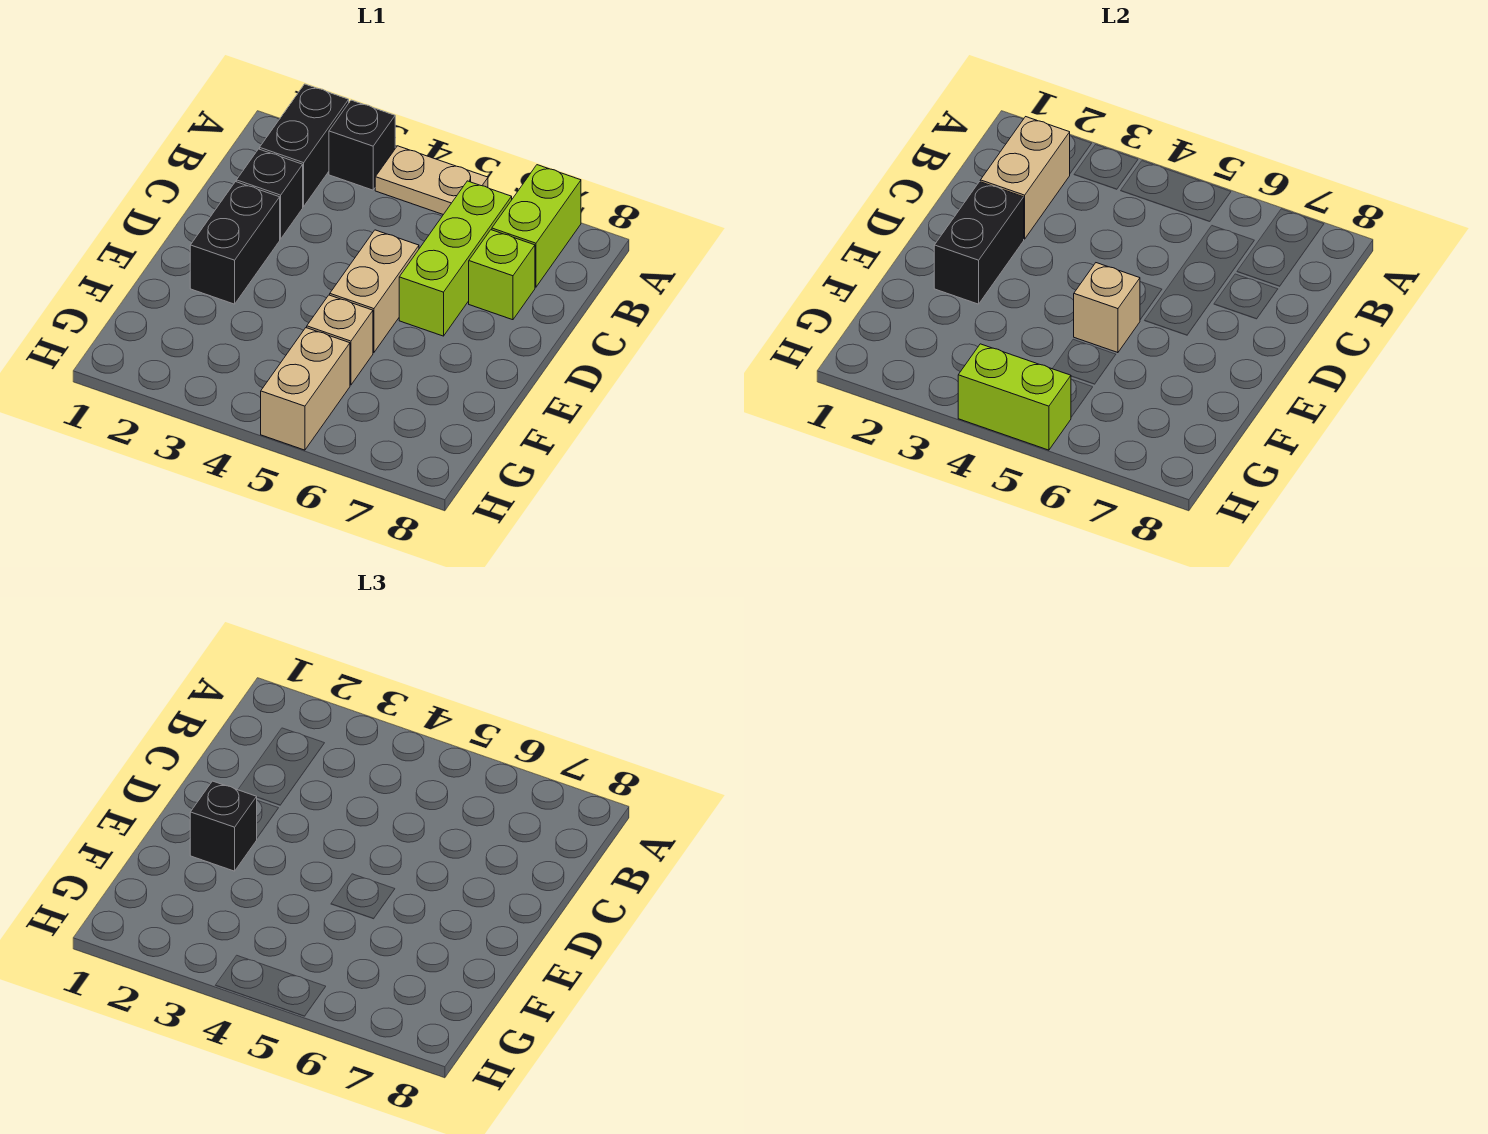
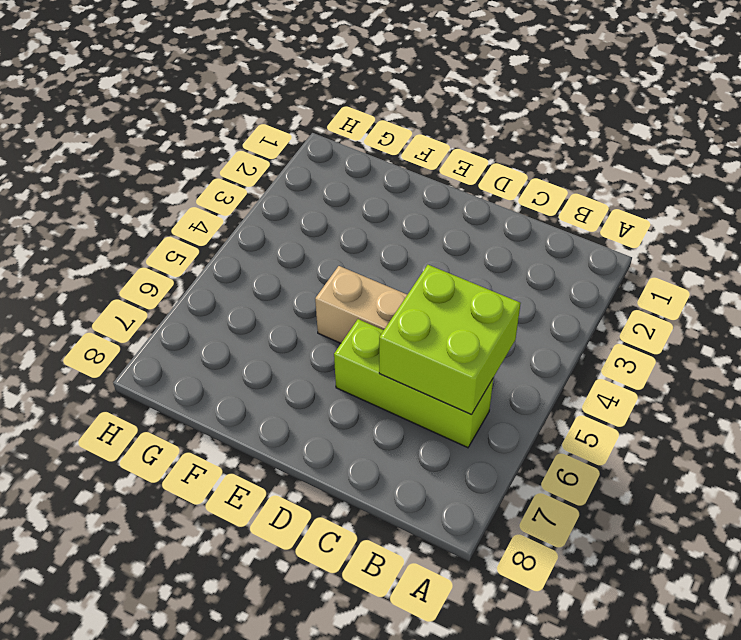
lime 2x2 brick [379,265,521,415] -> none
none -> black 1x2 brick [260,84,349,207]
none -> black 1x1 brick [329,100,395,190]
none -> tan 1x2 plate [375,146,488,215]

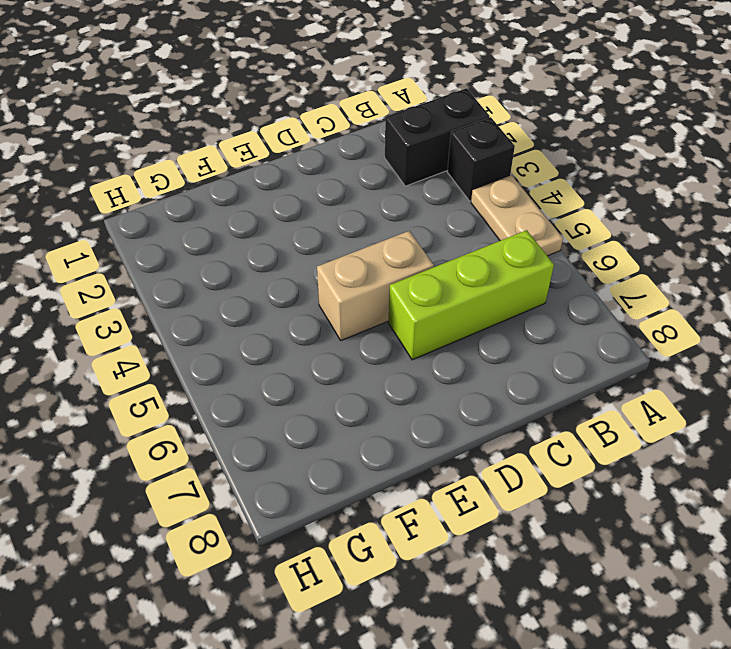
none -> lime 1x2 brick [492,165,581,287]
none -> black 1x1 brick [236,149,303,239]
none -> lime 1x1 brick [469,230,535,320]

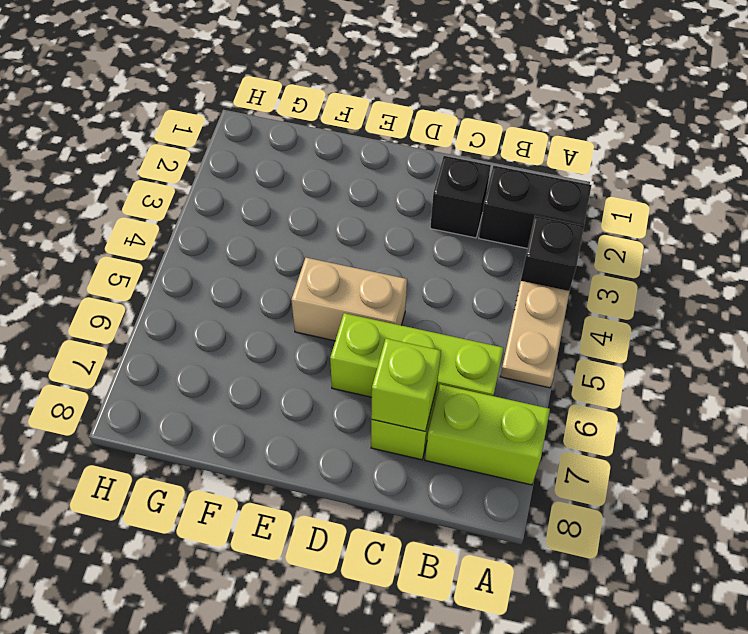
lime 1x1 brick [371,339,441,431] -> none
none -> black 1x2 brick [190,182,280,304]
none -> tan 1x1 brick [307,295,373,385]
none -> tan 1x2 brick [261,328,350,450]

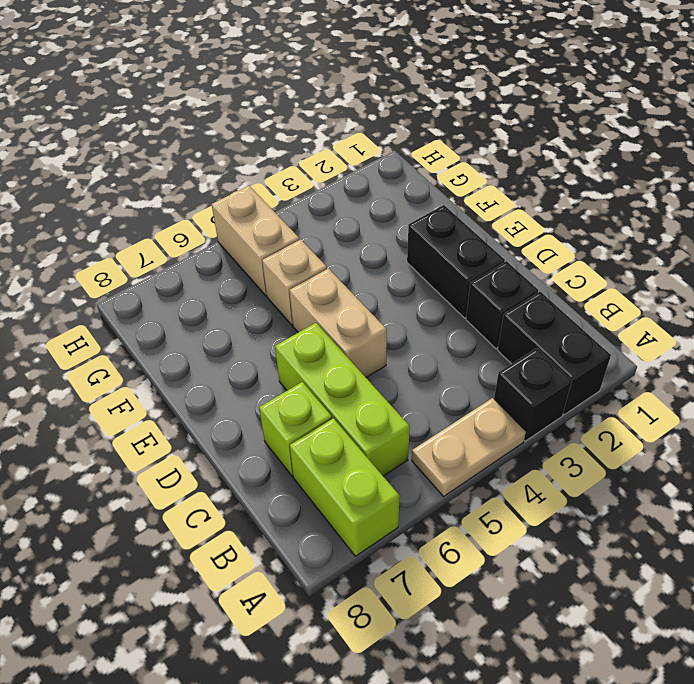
none -> tan 1x2 brick [980,117,1070,239]
none -> black 1x2 brick [934,182,1024,304]
none -> tan 1x1 brick [1074,263,1140,353]

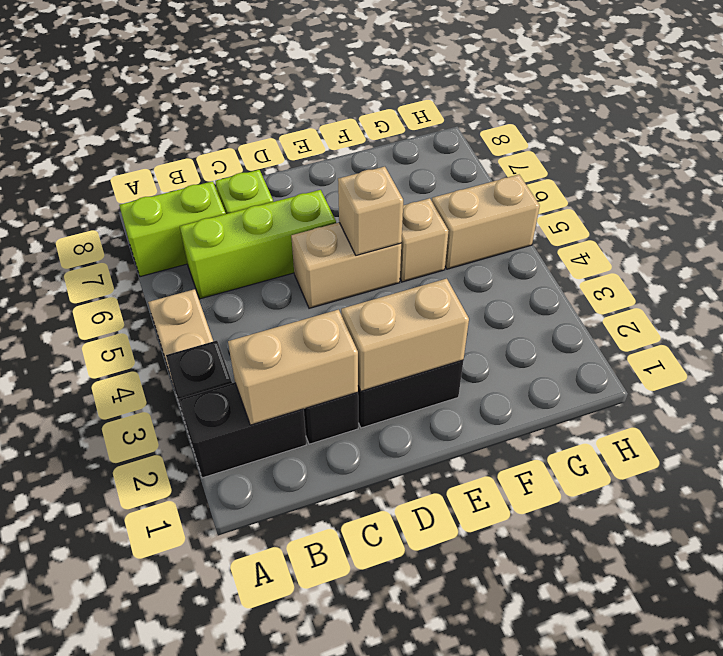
tan 1x2 brick [341,279,469,391] -> black 1x2 brick [934,182,1024,304]
none -> lime 1x2 brick [958,344,1071,450]
none -> black 1x1 brick [190,781,257,871]

